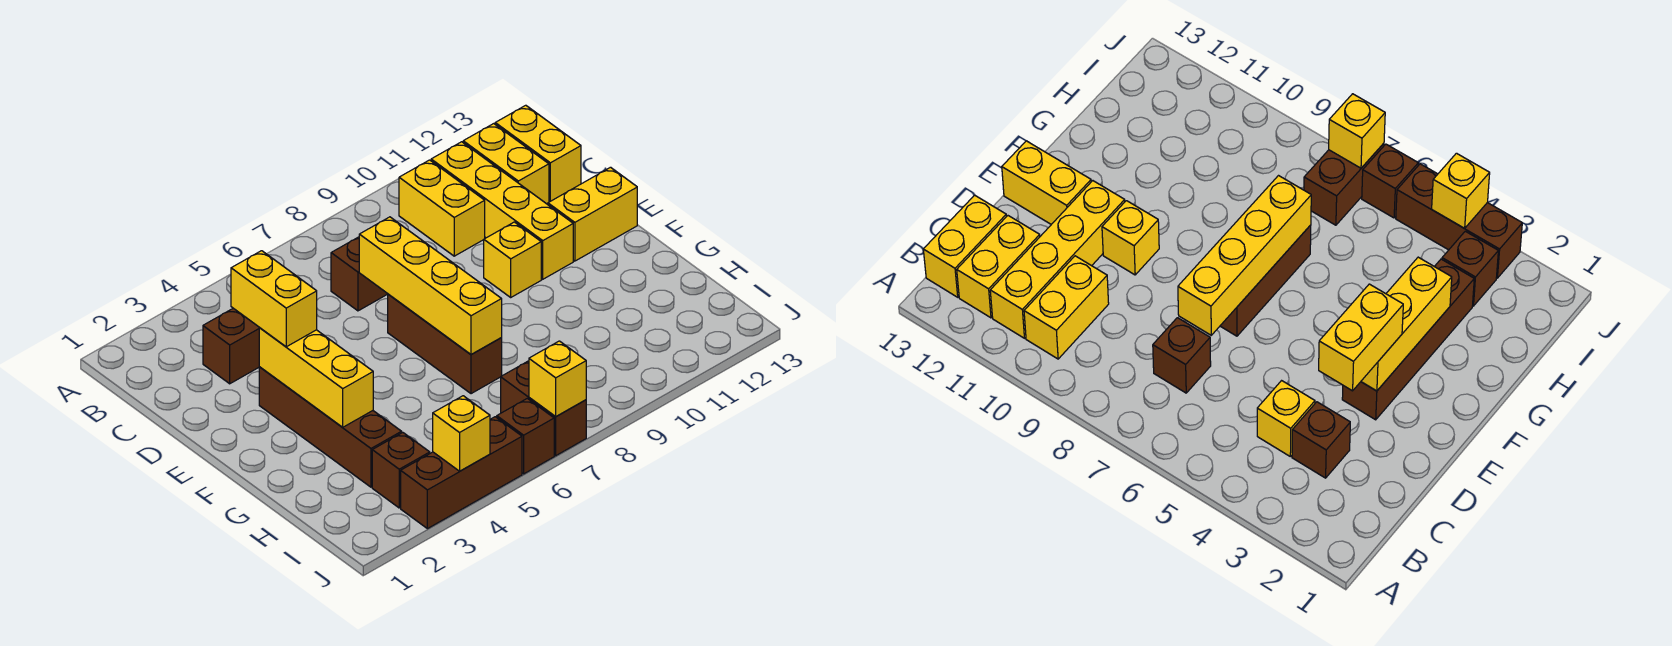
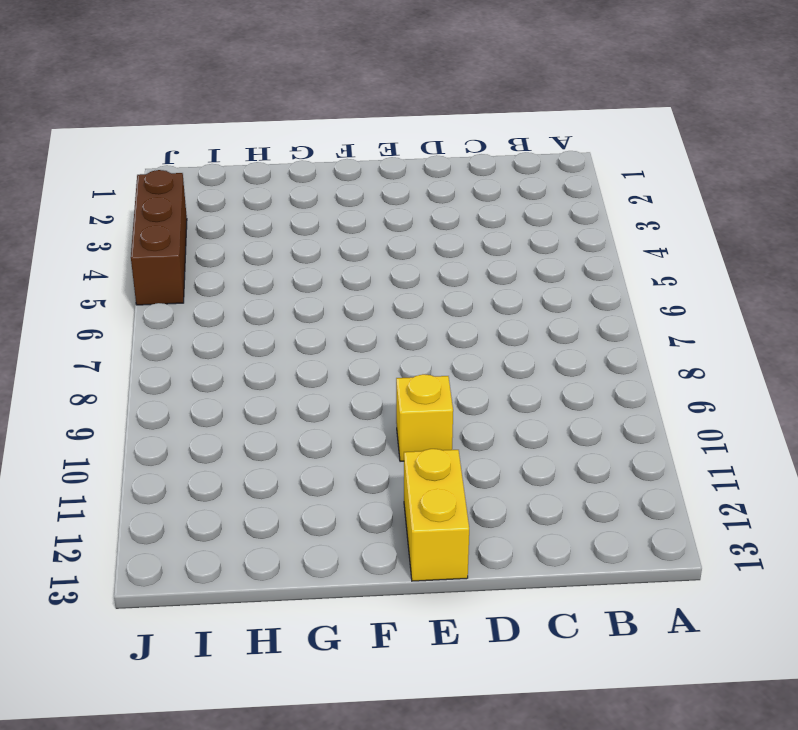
none -> yellow 1x2 brick [399,160,485,256]
none -> yellow 1x4 brick [431,142,573,279]
none -> yellow 1x2 brick [463,124,549,204]

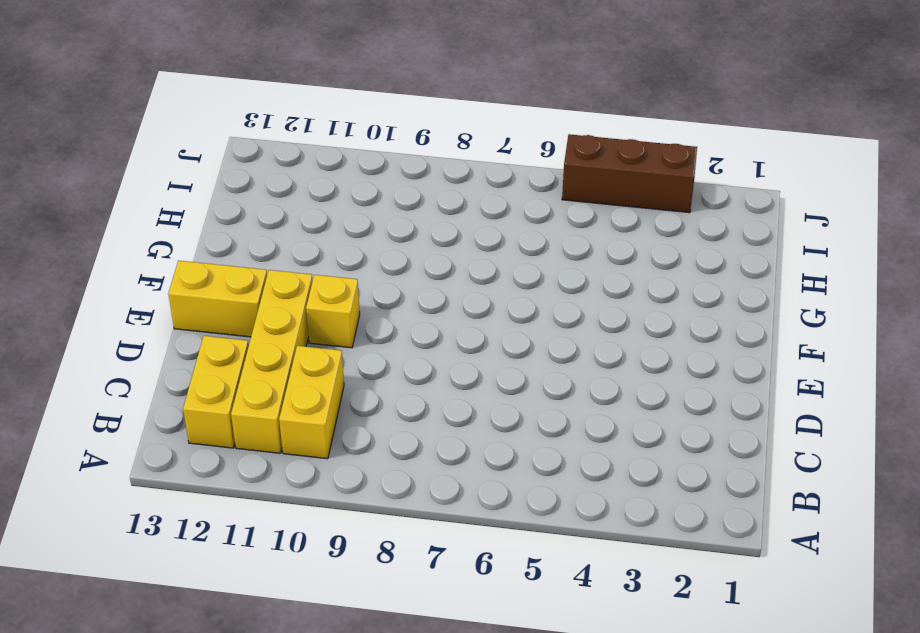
none -> yellow 1x2 brick [495,105,581,201]
none -> brown 1x1 brick [203,308,260,384]
none -> yellow 1x1 brick [1257,381,1315,456]

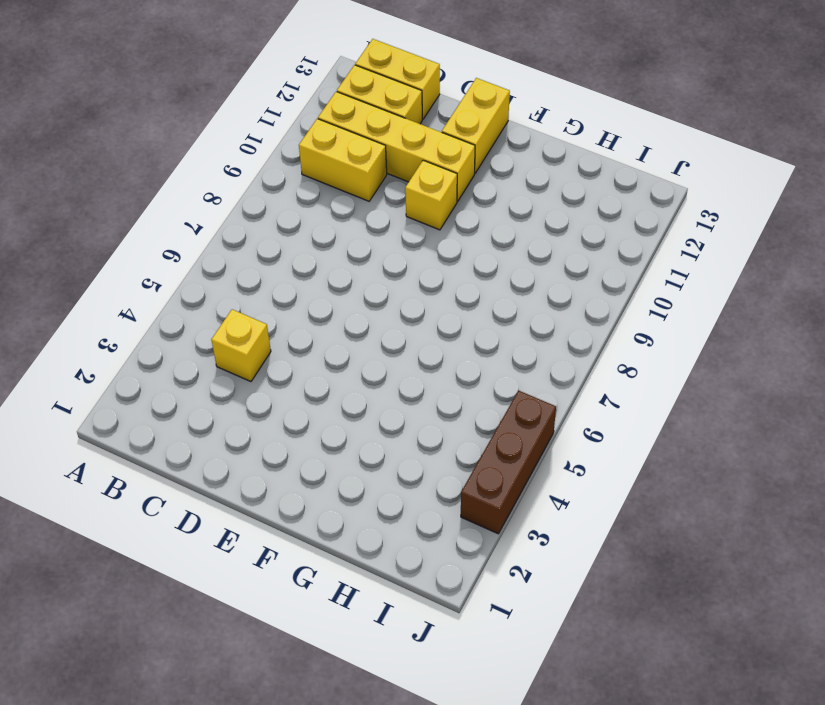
none -> brown 1x1 brick [203,308,260,384]
none -> brown 1x1 brick [331,237,388,311]
none -> brown 1x4 brick [259,367,402,487]

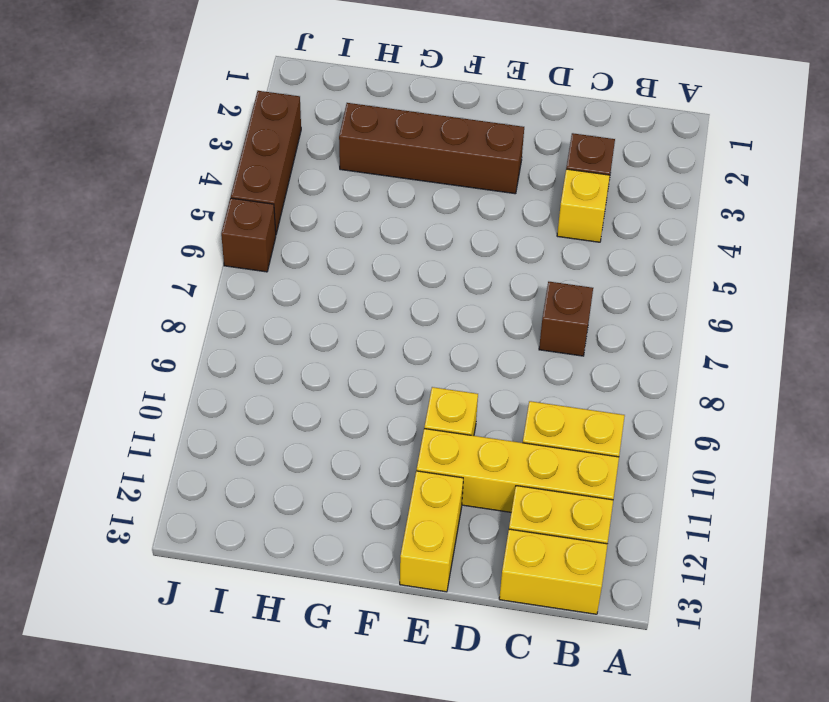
none -> brown 1x3 brick [388,294,502,394]
none -> brown 1x1 brick [372,432,430,508]
none -> brown 1x2 brick [501,361,586,456]

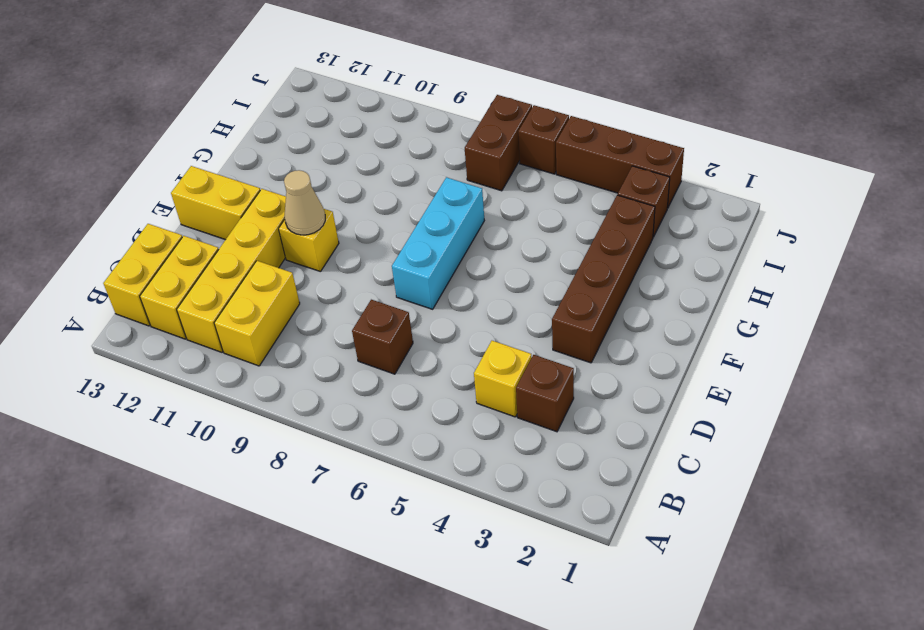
cyan 1x3 brick [392,177,484,309] -> brown 1x3 brick [388,294,502,394]
tan 1x1 cone [284,170,325,235] -> none
none -> yellow 1x4 brick [359,217,502,355]
none -> yellow 1x3 brick [259,328,373,427]
none -> yellow 1x1 brick [433,396,490,471]

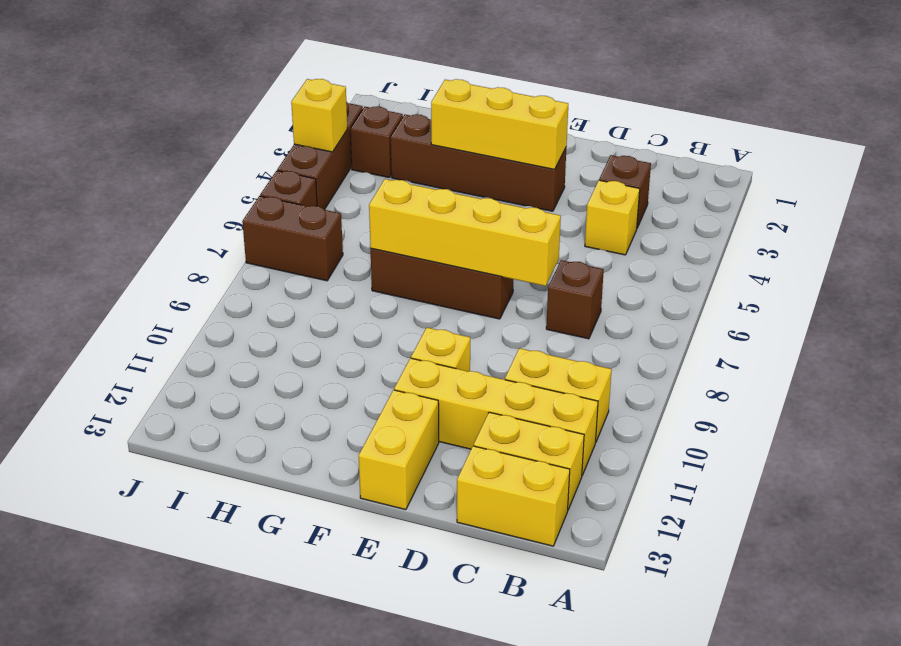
none -> yellow 1x1 brick [529,341,586,417]
none -> yellow 1x2 brick [231,251,317,347]

